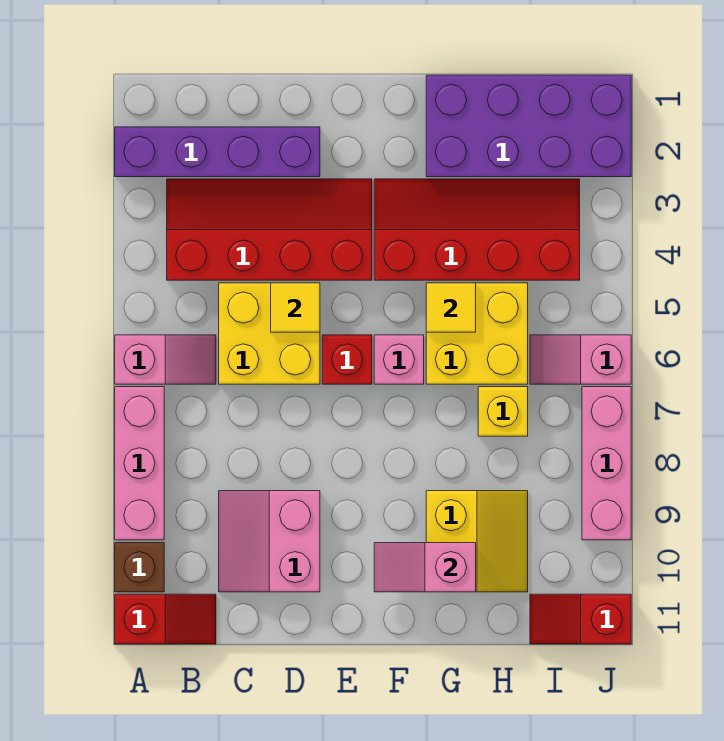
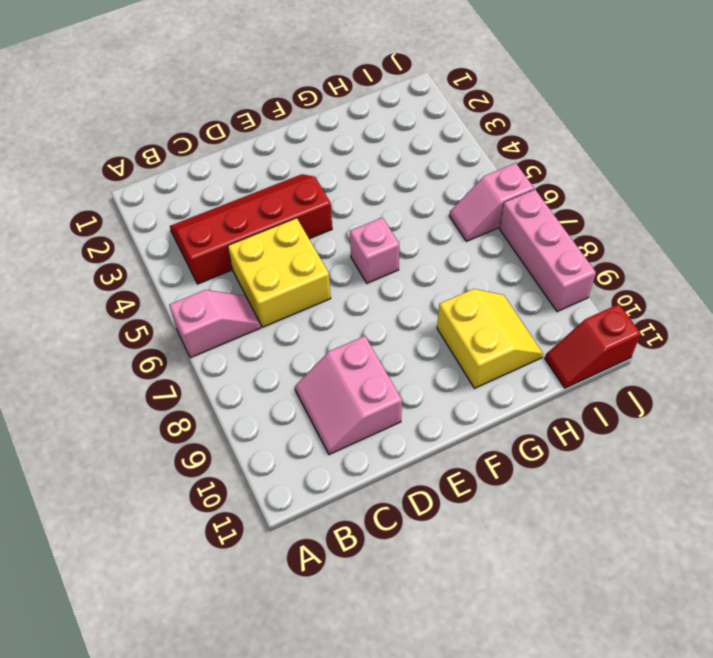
none -> purple 1x4 brick [115,127,320,177]
none -> pink 1x3 brick [115,387,164,540]
none -> brown 1x1 brick [115,543,164,592]

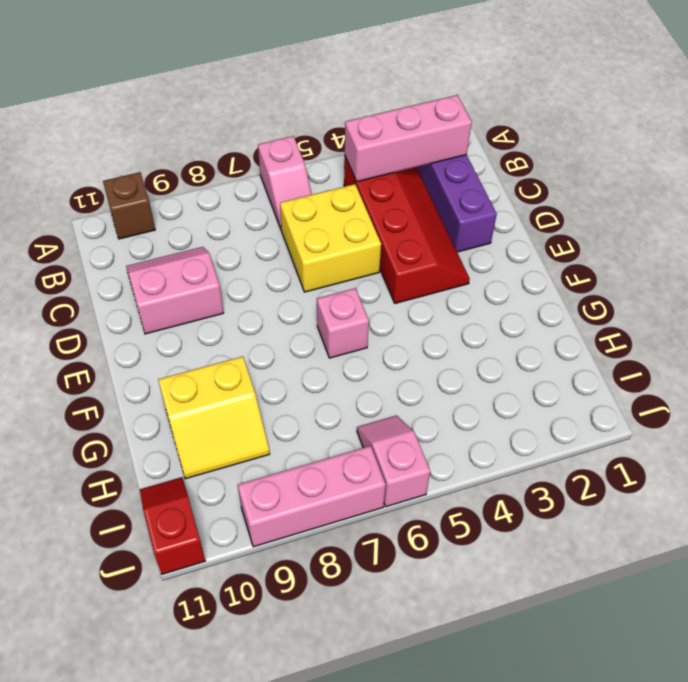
pink 1x3 brick [345,95,472,182] -> pink 1x3 brick moved to [115,387,164,540]
none -> red 1x2 slope [115,594,216,644]
none -> red 1x1 brick [322,335,372,384]
none -> red 2x4 slope [374,179,580,280]

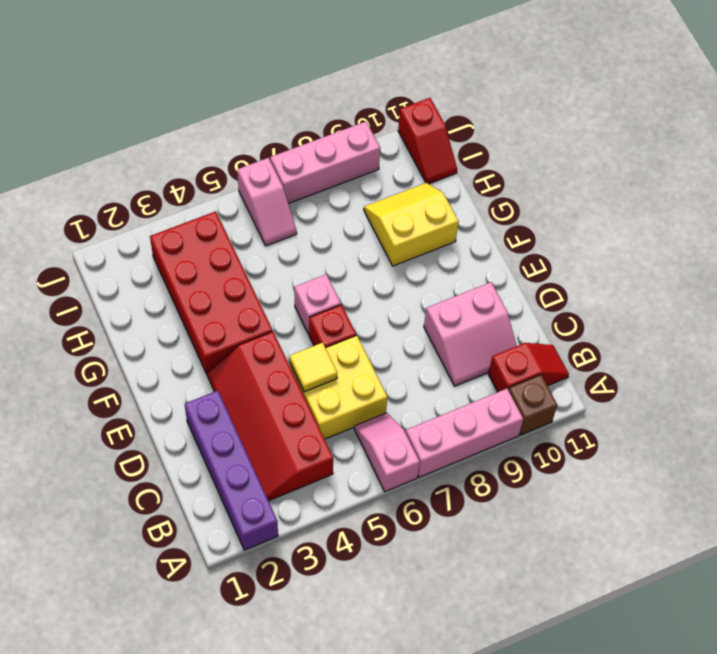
red 1x2 slope [488,343,569,392] -> red 1x2 slope turned to [115,594,216,644]
red 2x4 brick [150,211,273,374] -> red 2x4 slope [374,179,580,280]
none -> purple 2x4 brick [426,75,631,177]
none -> yellow 2x2 brick [426,283,528,384]
none -> yellow 1x1 brick [478,387,528,436]

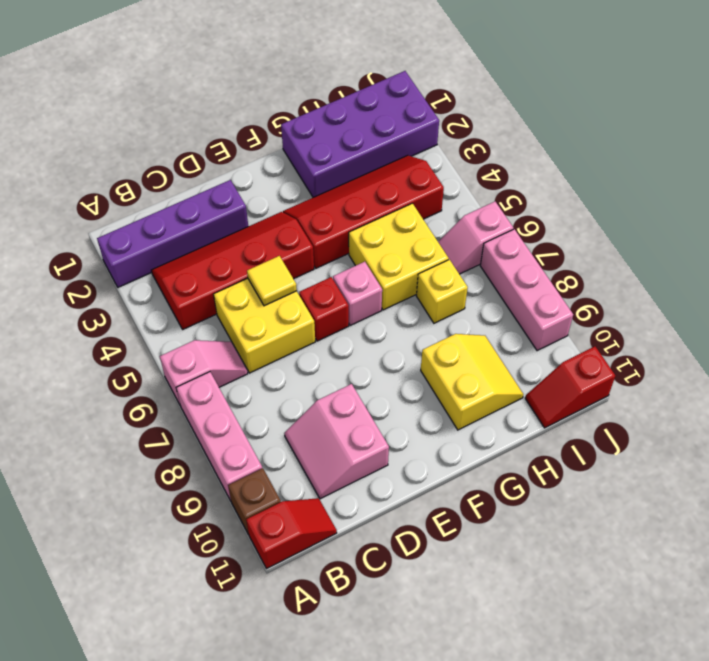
none -> pink 1x2 slope [374,543,476,592]
none -> yellow 1x1 tile [426,283,476,332]

